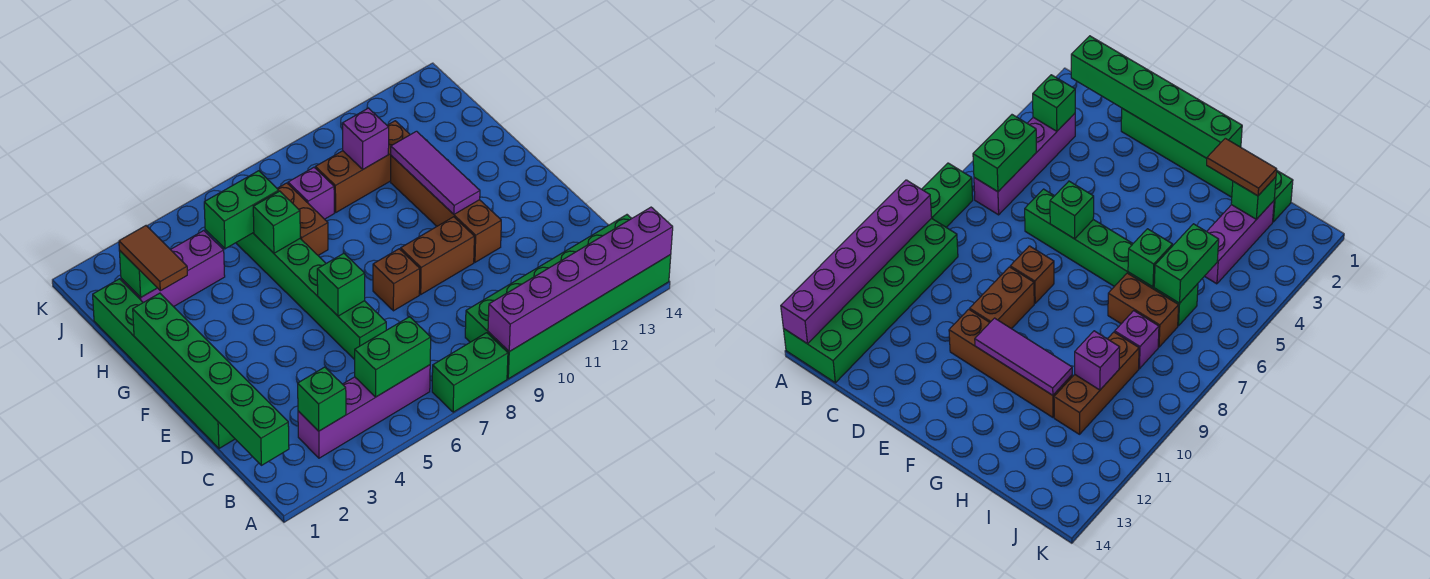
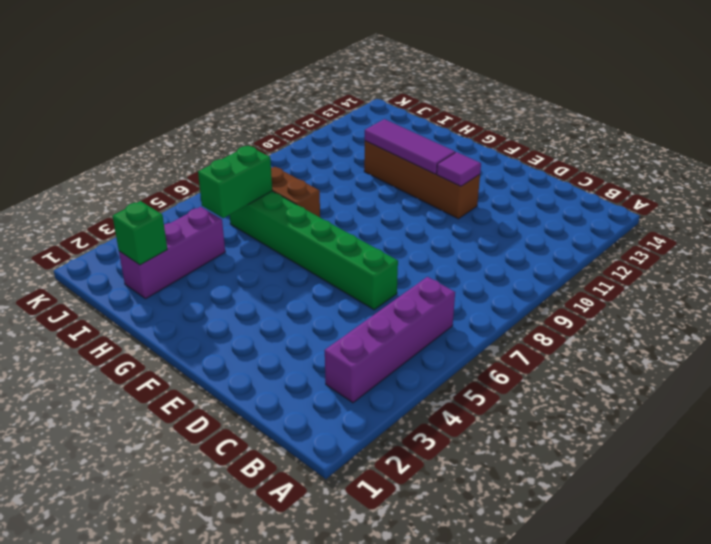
purple 1x1 tile [437,152,481,186] -> none
none -> green 1x2 brick [432,333,508,412]
none -> green 2x6 brick [465,215,671,379]
none -> green 1x6 brick [93,279,235,448]

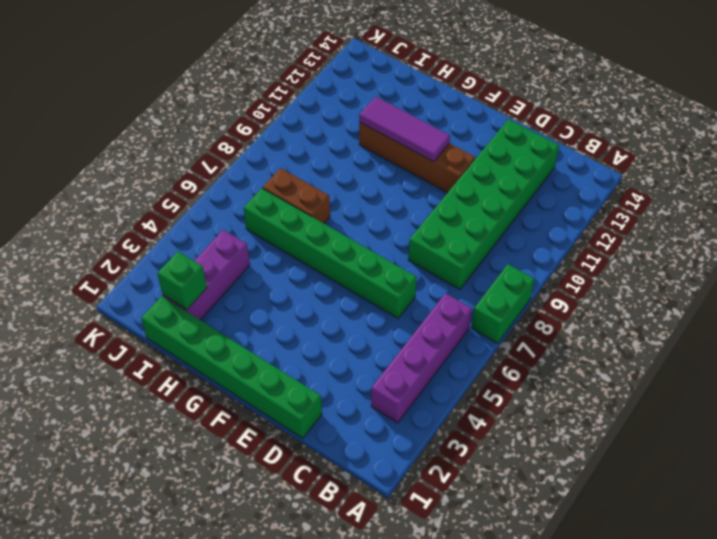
green 2x6 brick [408,119,559,289] -> green 2x6 brick moved to [465,215,671,379]
none -> brown 1x1 brick [373,249,420,311]
none -> brown 1x2 brick [401,217,474,294]
none -> purple 1x1 brick [288,167,334,219]

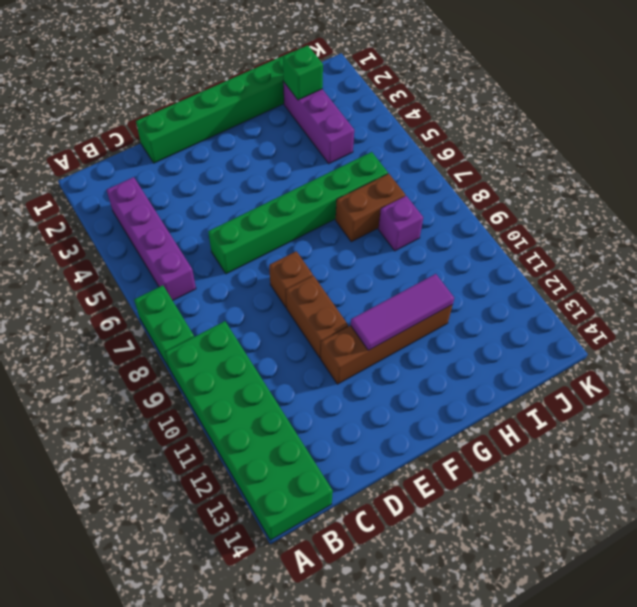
none -> brown 1x3 brick [315,121,410,212]
none -> purple 1x6 brick [488,207,673,352]
none -> green 1x6 brick [133,293,289,465]

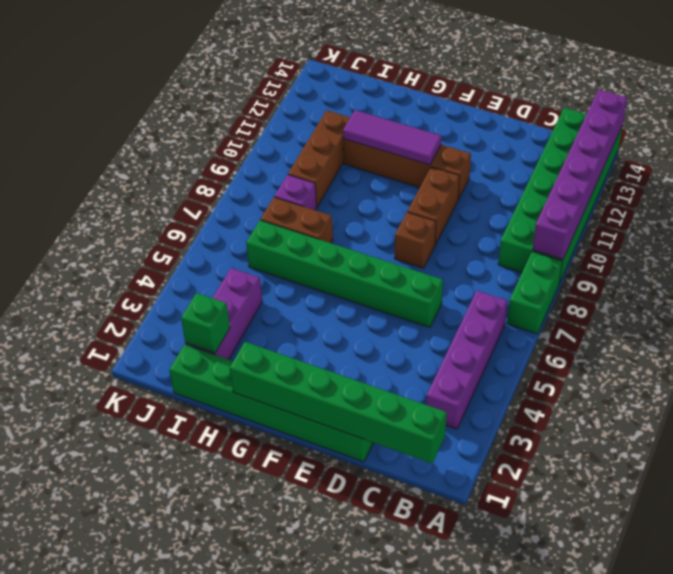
none -> green 1x1 brick [298,367,346,431]
none -> green 1x2 brick [355,317,431,397]
none -> green 1x1 brick [317,253,365,316]

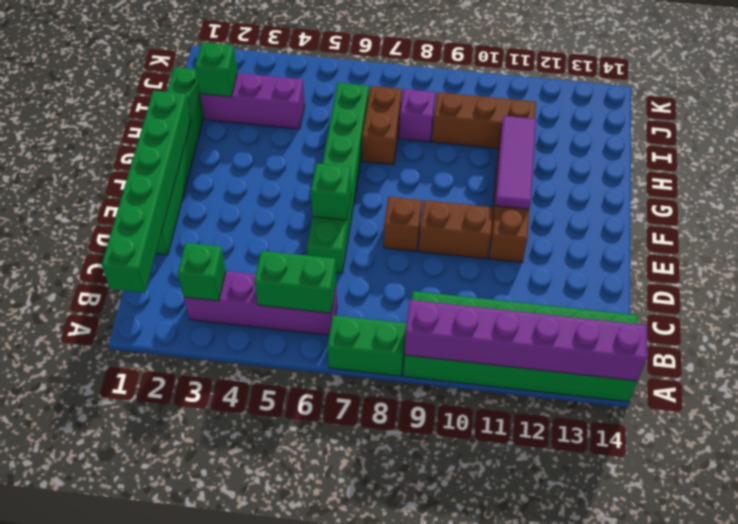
none -> green 1x1 brick [253,191,300,253]
none -> green 1x2 brick [204,171,279,249]
none -> purple 1x1 brick [343,108,389,169]

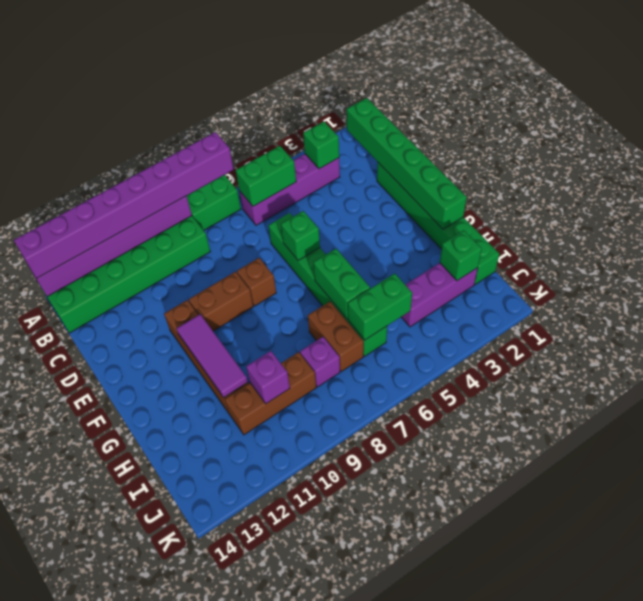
purple 1x8 brick [14,132,234,278] -> none
green 1x2 brick [313,249,370,319] -> green 1x1 brick [253,191,300,253]
none -> brown 1x2 tile [119,226,187,291]

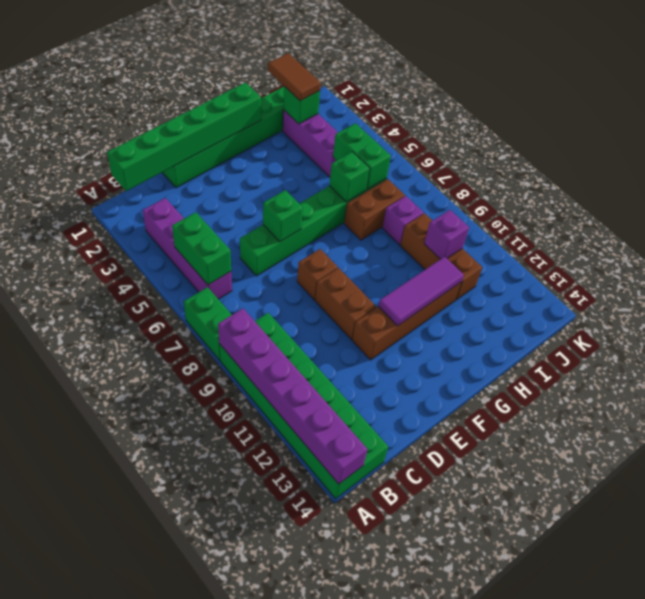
brown 1x2 tile [268,53,321,101] -> brown 1x2 tile turned to [119,226,187,291]
none -> green 1x1 brick [298,367,346,431]

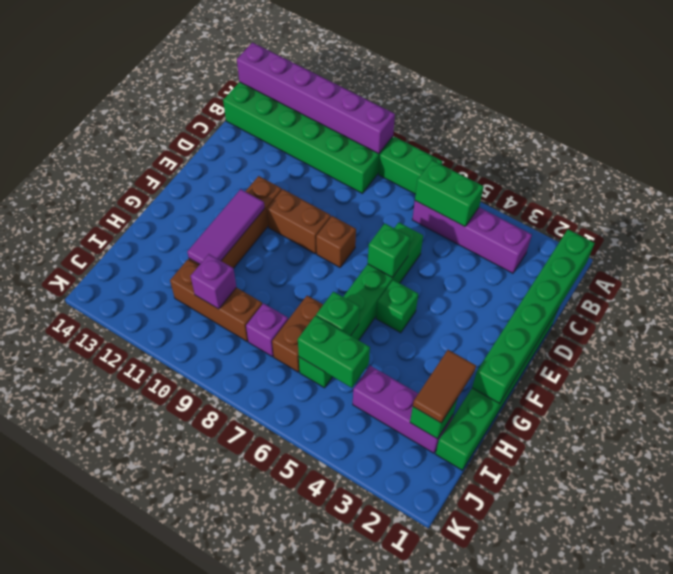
green 1x1 brick [376,280,418,333] -> green 1x1 brick moved to [298,367,346,431]

